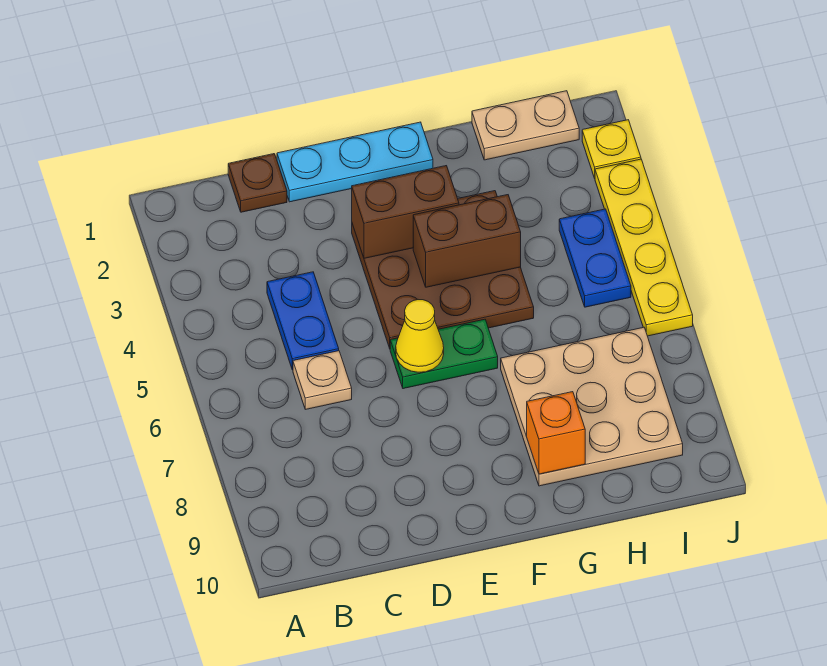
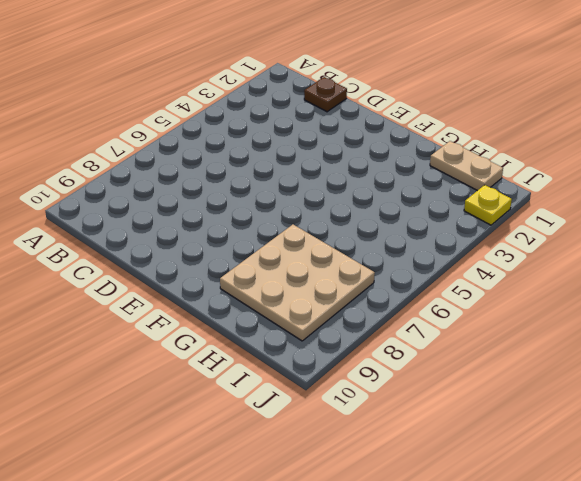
none -> blue 1x2 plate [267,272,339,370]
none -> tan 1x1 plate [293,351,352,409]
none -> cyan 1x3 plate [277,122,433,202]

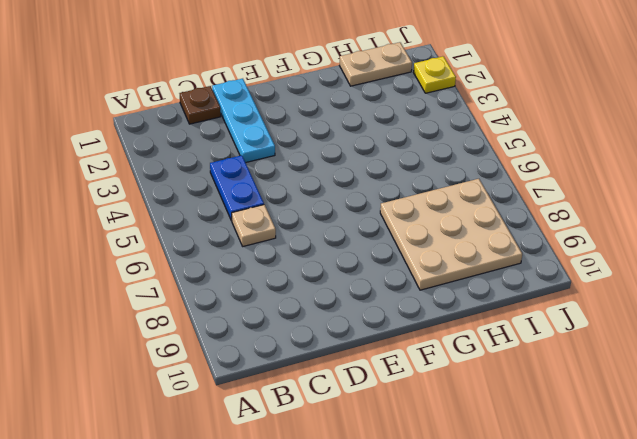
cyan 1x3 plate [212,79,275,163] -> cyan 1x3 plate turned to [277,122,433,202]
none -> brown 3x3 plate [352,191,534,348]
none -> green 1x2 plate [390,319,498,389]
none -> blue 1x2 plate [559,209,631,307]

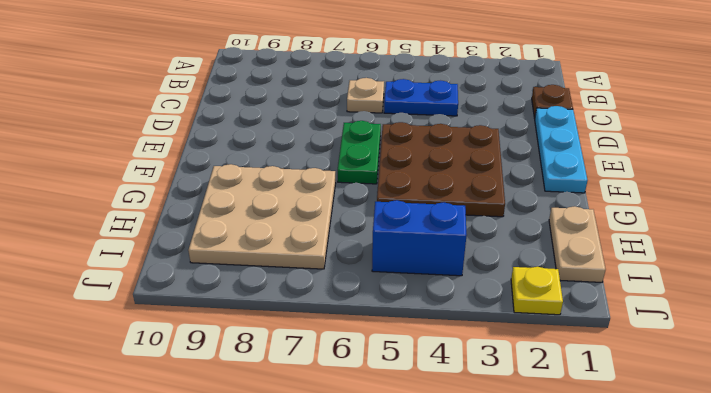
blue 1x2 brick [372,200,467,276] -> blue 1x2 plate [559,209,631,307]
none -> yellow 1x4 plate [595,159,693,336]
none -> brown 1x2 brick [352,166,459,258]
none -> yellow 1x1 cone [396,300,444,372]

